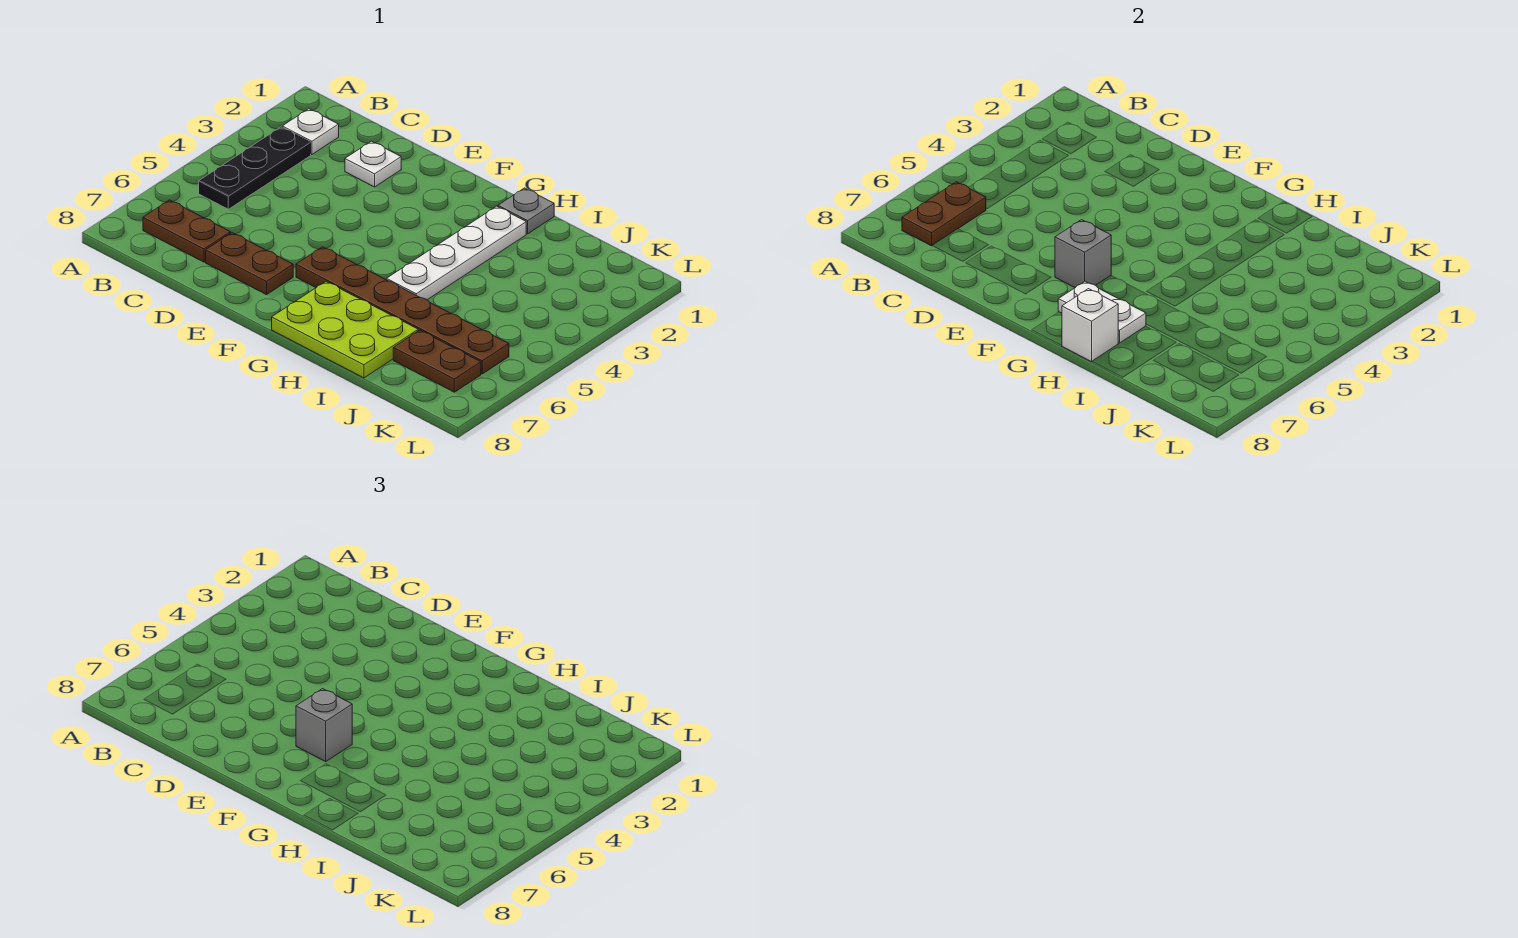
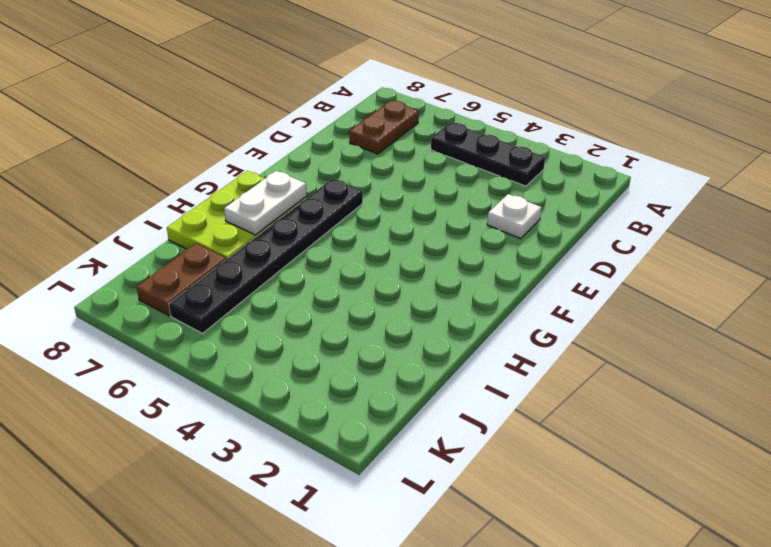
black 1x6 plate [169,178,363,333] -> brown 1x6 plate [296,247,509,374]
none -> white 1x1 plate [282,109,339,154]
none -> brown 1x2 plate [206,233,293,295]
none -> grey 1x1 plate [498,188,554,234]

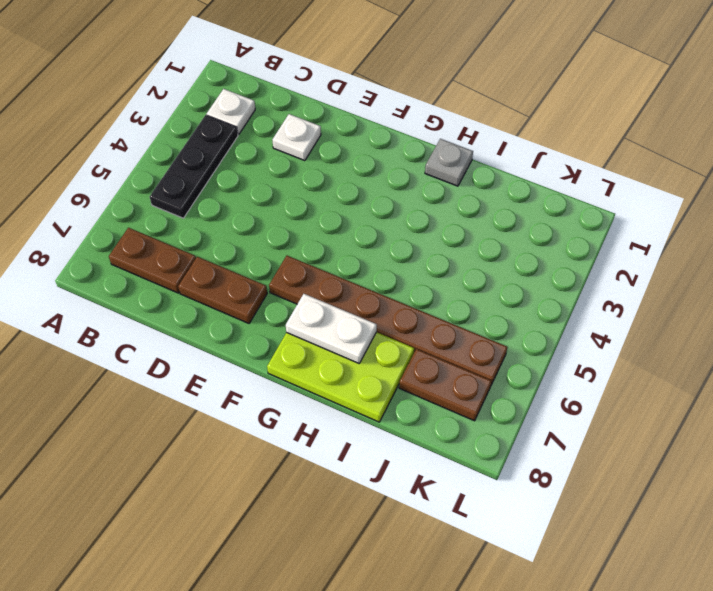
none -> white 1x4 plate [386,206,526,300]
none -> brown 1x2 plate [902,182,986,246]
none -> grey 1x1 brick [1055,220,1111,288]

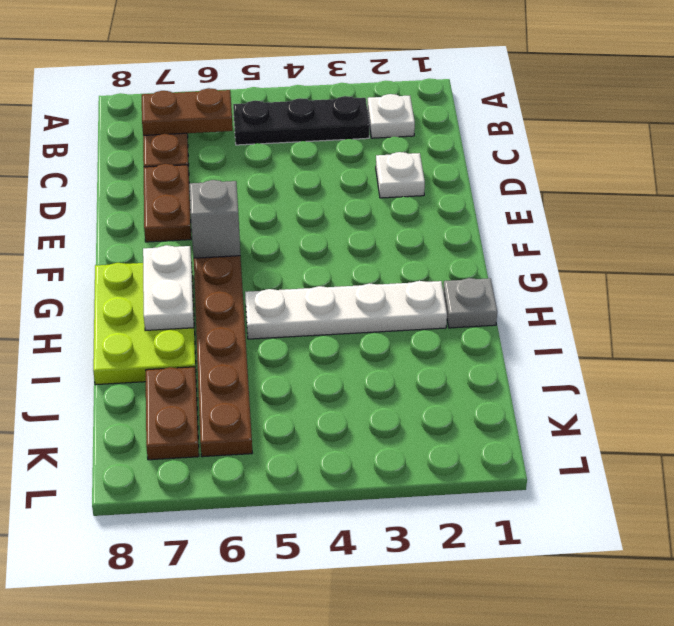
none -> white 1x1 brick [1062,289,1118,362]
none -> grey 1x1 brick [296,689,352,761]

